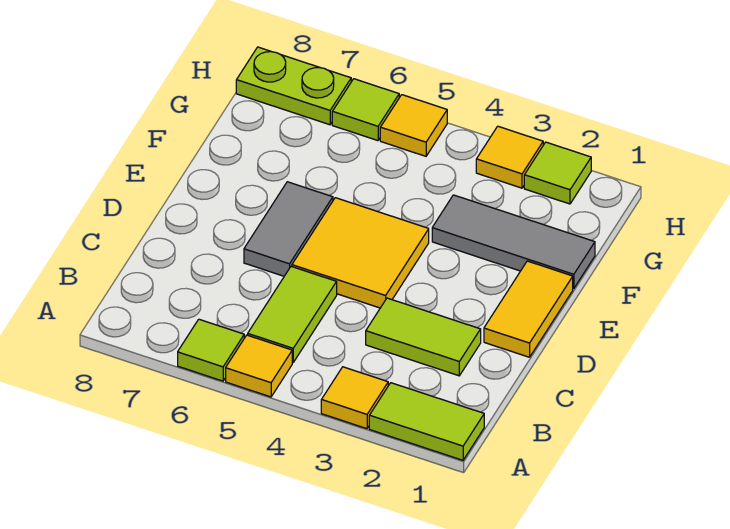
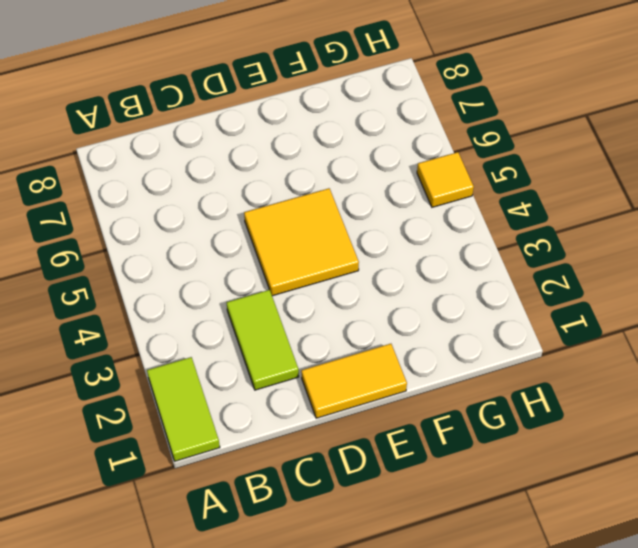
none -> yellow 1x1 tile [321,367,388,429]
none -> yellow 1x1 tile [226,335,292,397]
none -> lime 1x1 tile [178,319,244,381]

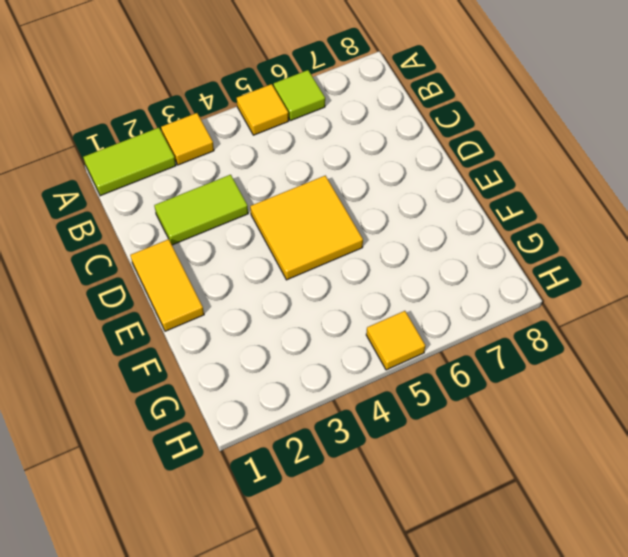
none -> lime 1x2 tile [248,266,337,362]
none -> grey 1x2 tile [244,182,333,276]
none -> grey 1x3 tile [432,195,595,289]

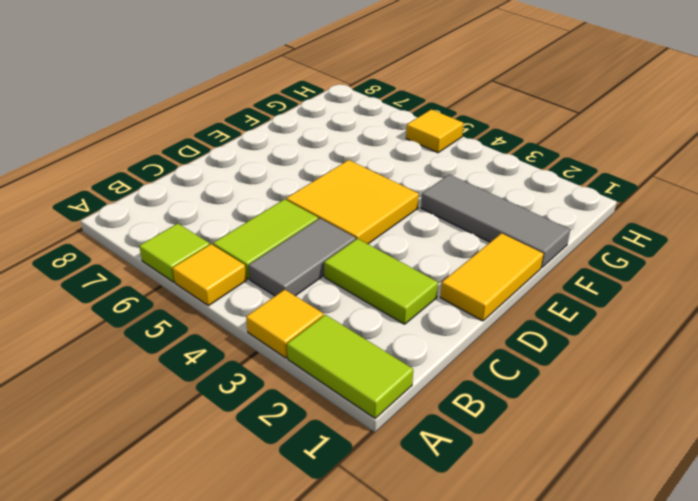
grey 1x2 tile [249,218,356,296] -> grey 1x2 tile moved to [244,182,333,276]
none -> lime 1x1 tile [524,142,591,204]
none -> yellow 1x1 tile [476,126,543,188]
none -> lime 1x1 tile [332,79,399,141]

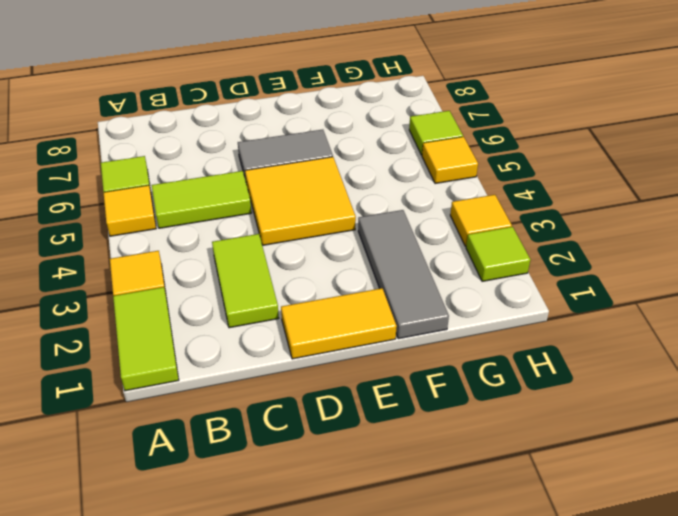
none -> lime 1x2 plate [236,47,351,125]

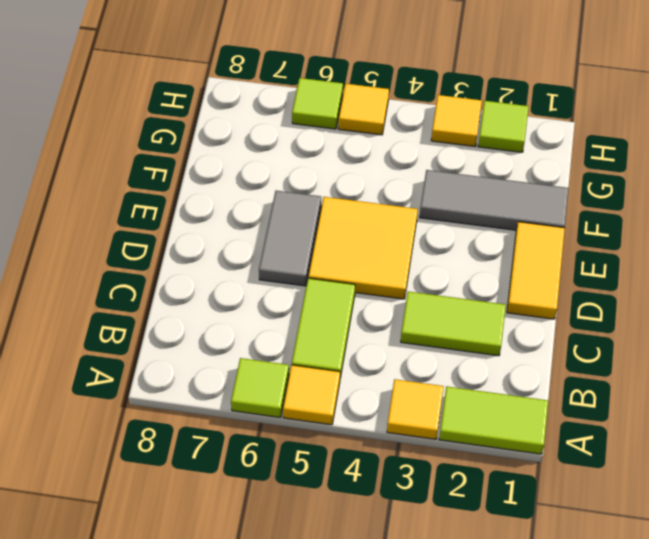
none -> lime 1x2 plate [236,47,351,125]

